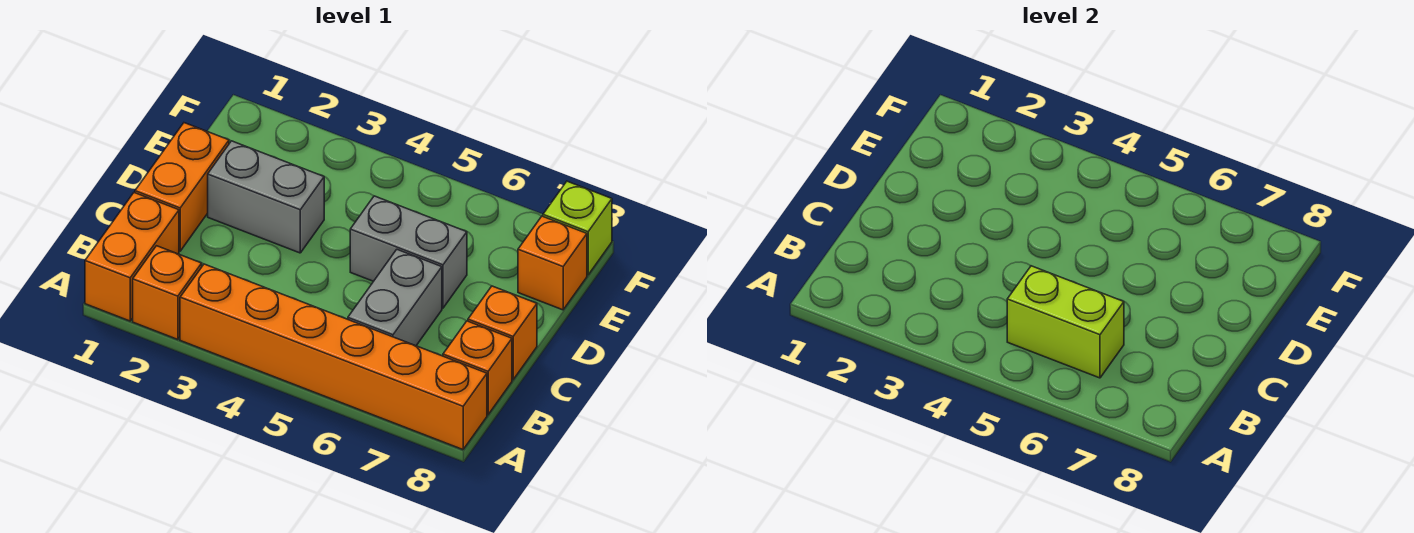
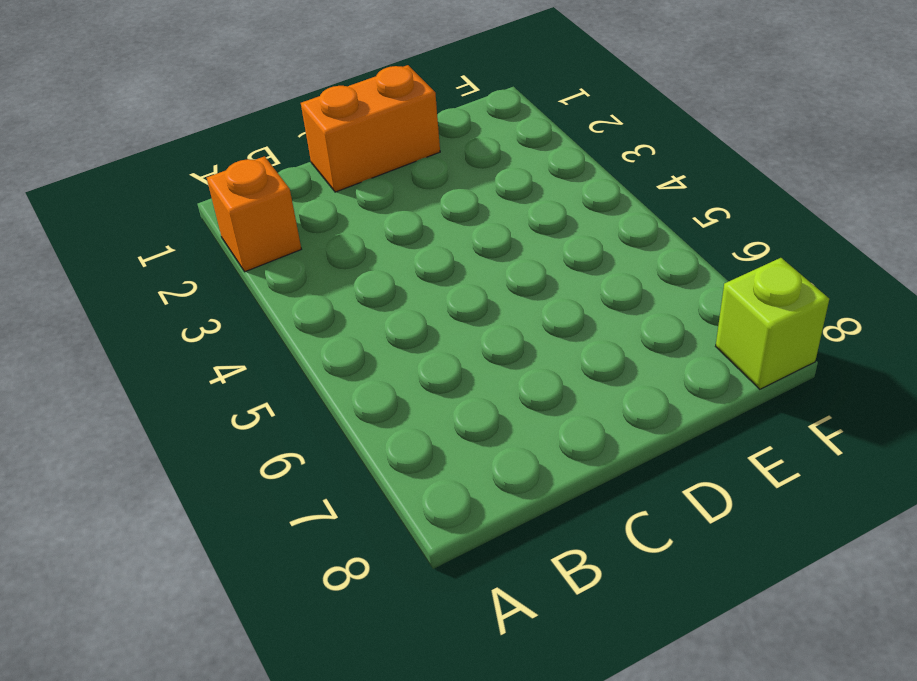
none -> orange 1x2 brick [85,193,179,321]
none -> orange 1x6 brick [180,264,487,450]
none -> grey 1x2 brick [348,250,442,346]

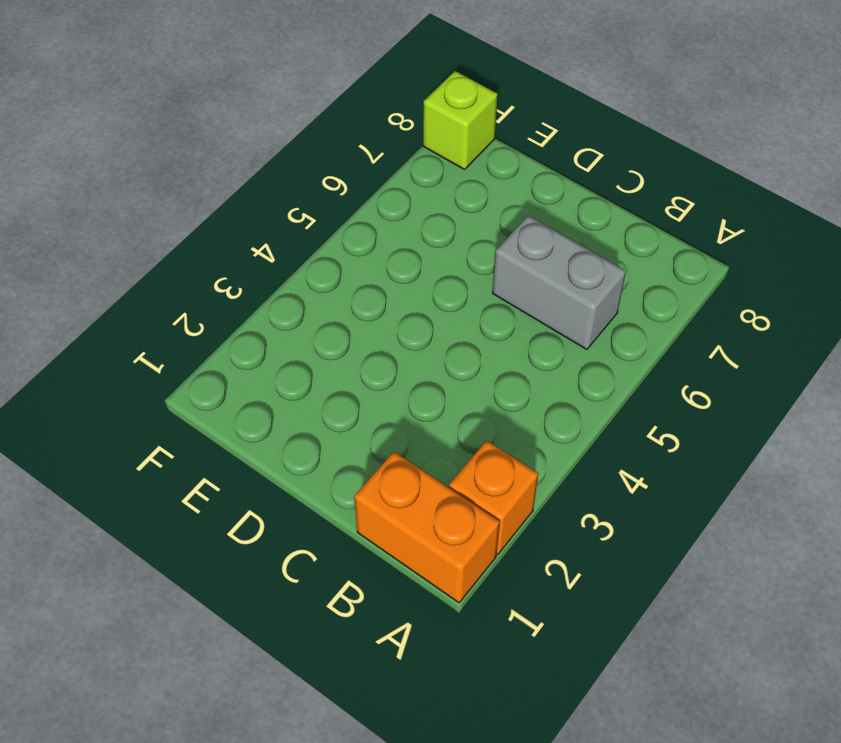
none -> orange 1x6 brick [180,264,487,450]
none -> orange 1x1 brick [443,321,512,415]
none -> orange 1x2 brick [135,123,229,251]

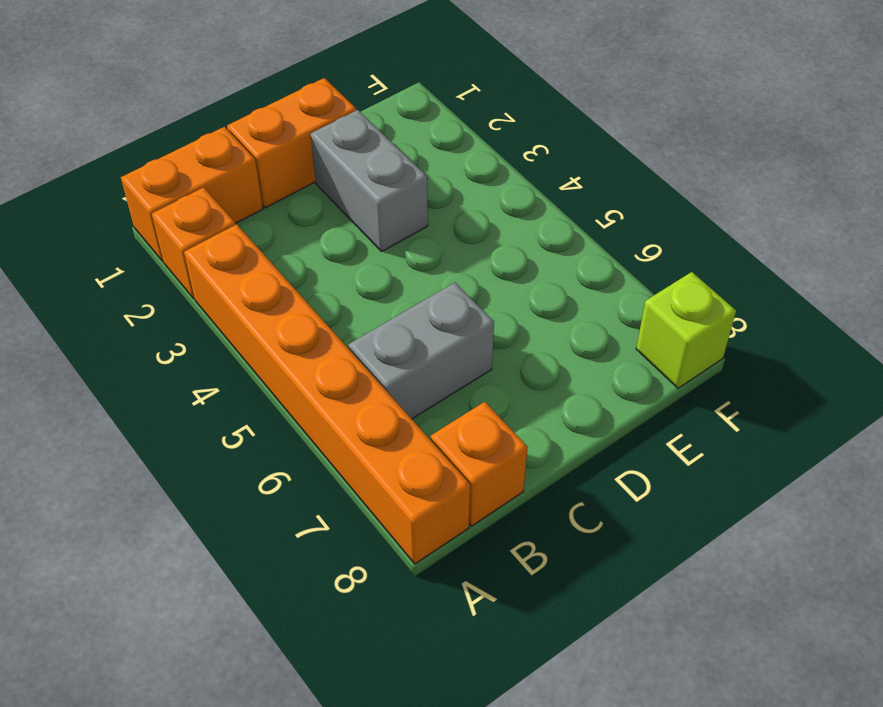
none -> orange 1x1 brick [468,286,537,380]
none -> grey 1x2 brick [350,196,467,308]
none -> orange 1x1 brick [518,216,587,310]

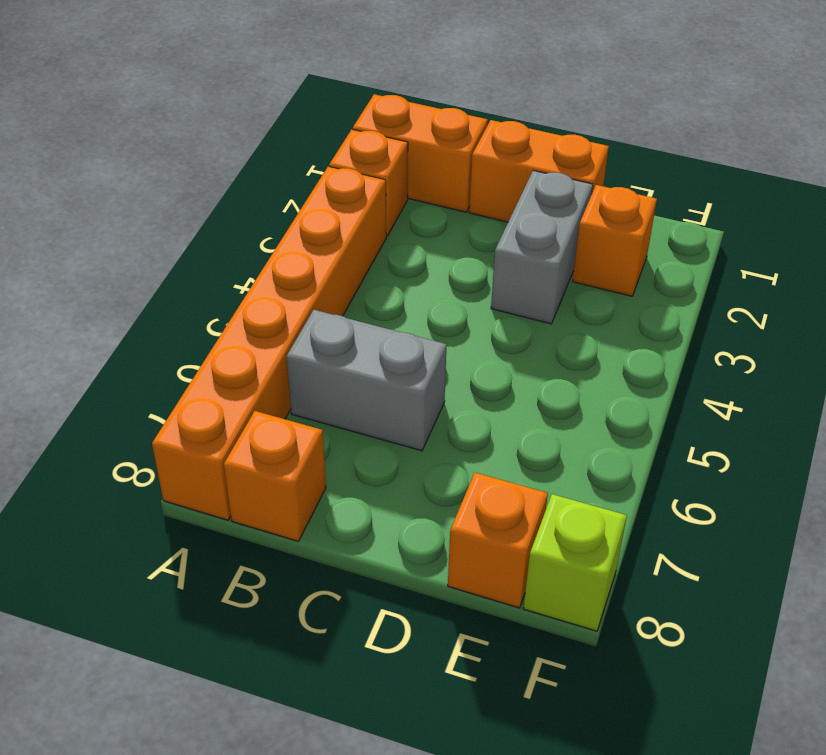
orange 1x1 brick [572,185,657,296] -> orange 1x1 brick moved to [468,286,537,380]
none -> grey 1x2 brick [350,196,467,308]
none -> lime 1x2 brick [1007,266,1124,378]

